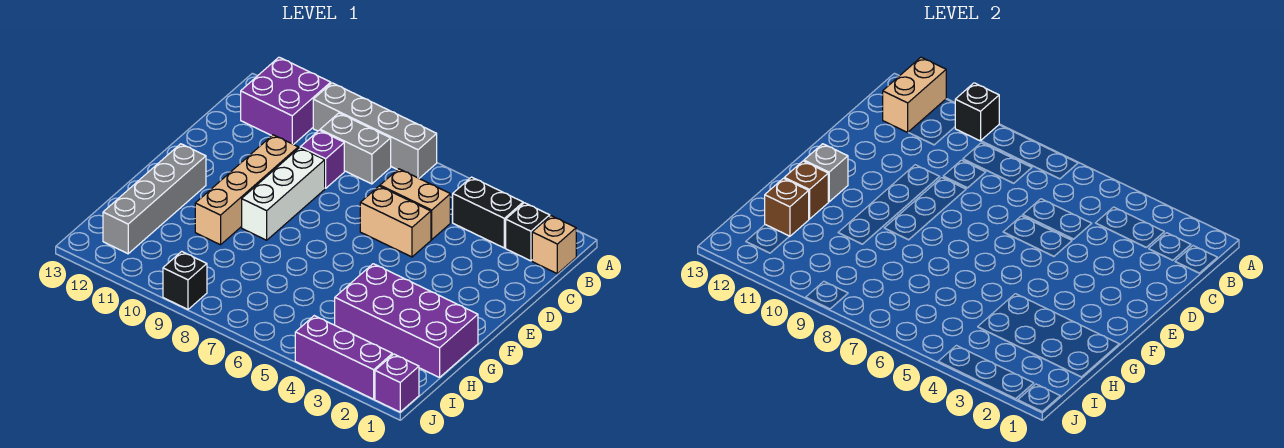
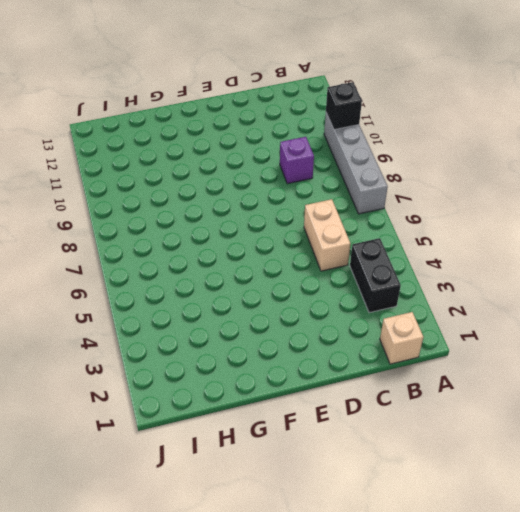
none -> purple 2x2 brick [241,57,331,145]
none -> black 1x1 brick [506,203,550,261]
none -> grey 1x2 brick [320,113,391,184]

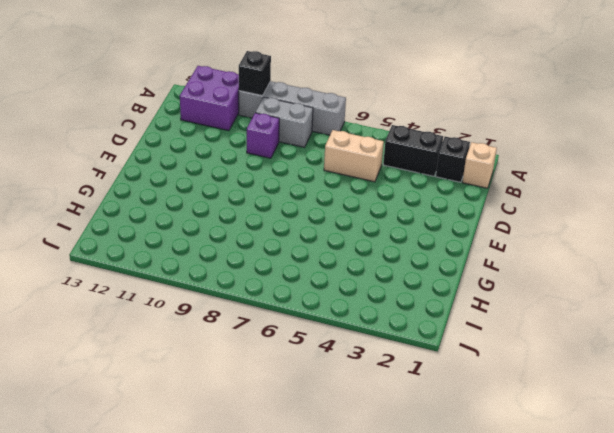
none -> tan 1x2 brick [360,186,431,257]
none -> white 1x3 brick [242,148,325,240]
none -> tan 1x4 brick [195,135,298,245]

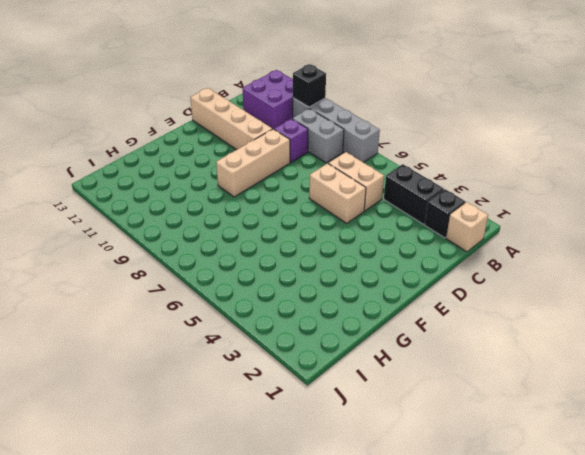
tan 1x3 brick [216,129,290,197] -> white 1x3 brick [242,148,325,240]
tan 1x4 brick [190,88,272,150] -> tan 1x4 brick turned to [195,135,298,245]
none -> grey 1x4 brick [103,144,206,254]
none -> purple 2x4 brick [335,264,478,378]
none -> purple 1x1 brick [375,354,419,412]

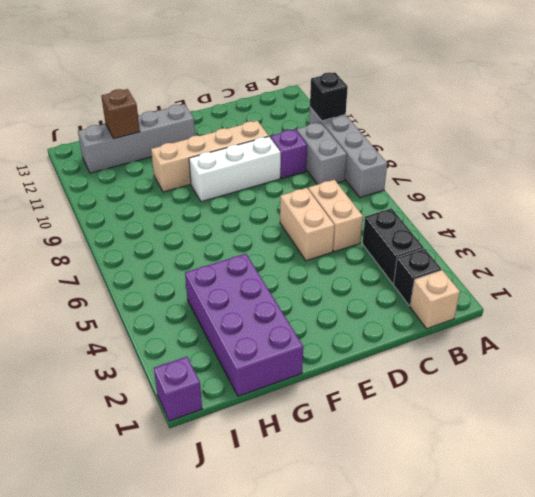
none -> purple 2x2 brick [241,57,331,145]
none -> purple 1x3 brick [295,316,392,399]
none -> black 1x1 brick [163,251,207,309]

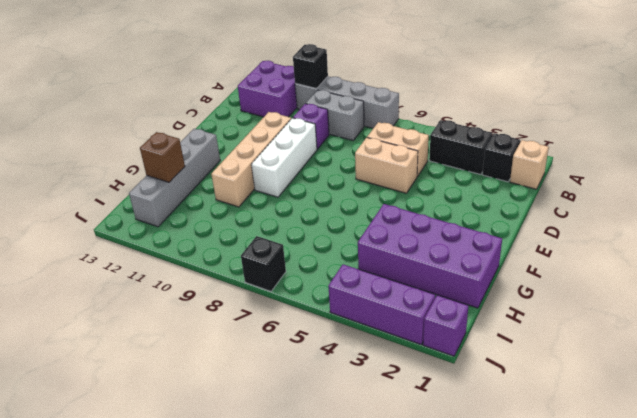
black 1x1 brick [241,236,286,291] -> black 1x1 brick moved to [163,251,207,309]
none -> tan 1x2 brick [883,57,946,132]
none -> grey 1x1 brick [804,144,848,202]
none -> brown 1x1 brick [784,161,828,219]

